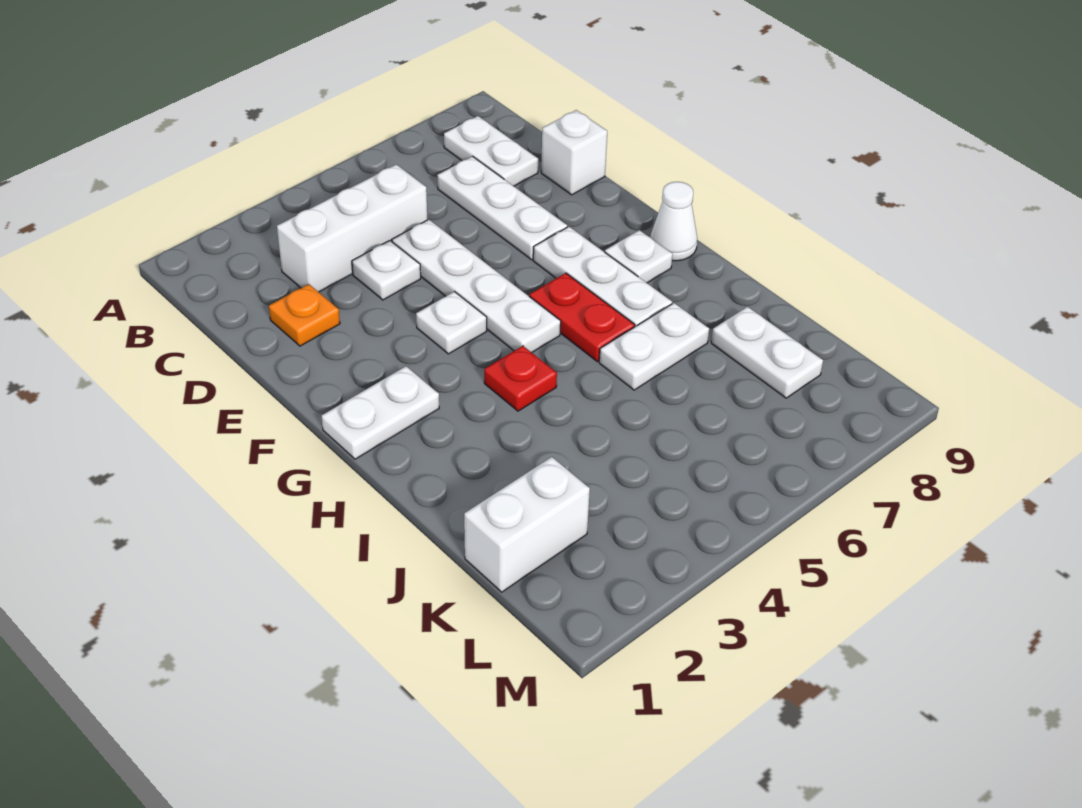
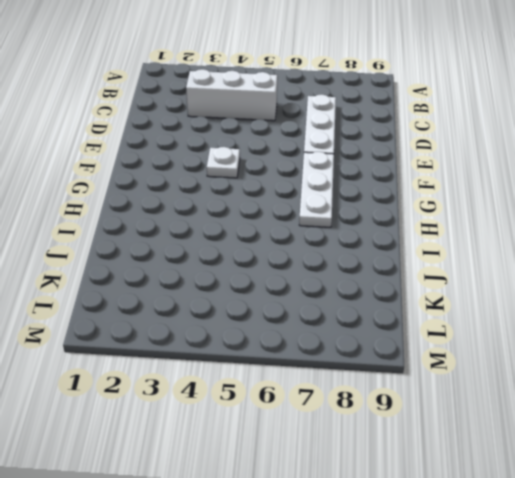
none -> white 1x2 plate [444,116,538,186]
none -> orange 1x1 plate [269,284,340,346]
none -> white 1x1 plate [352,241,421,300]

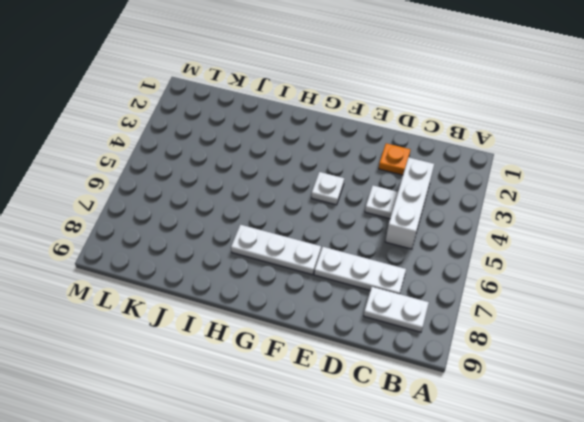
none -> white 1x4 plate [392,220,561,352]
none -> white 1x1 brick [541,110,607,195]
none -> white 1x2 plate [322,366,439,459]

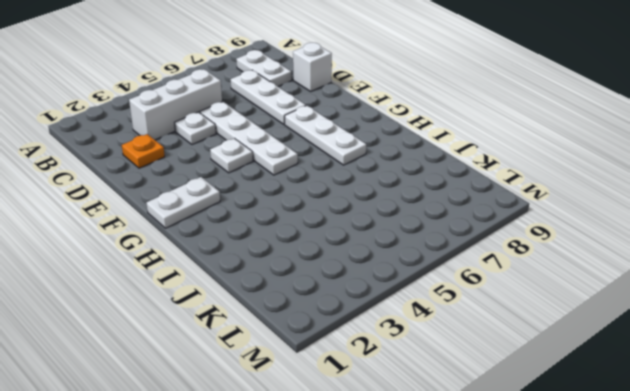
none -> red 1x2 plate [529,273,635,362]
none -> white 1x1 plate [605,230,673,283]
none -> white 1x1 cone [650,182,697,261]

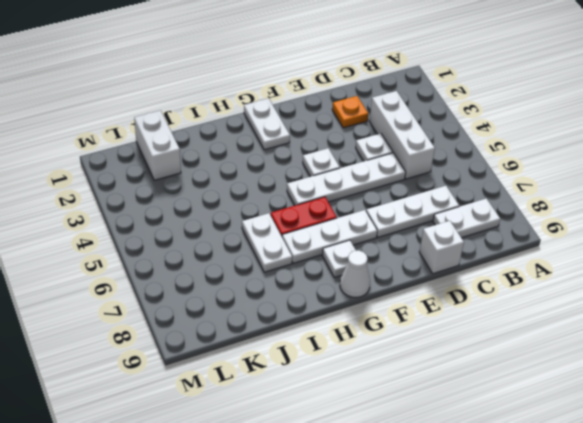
none -> red 1x1 plate [484,346,557,411]
none -> white 1x2 plate [711,307,823,398]

